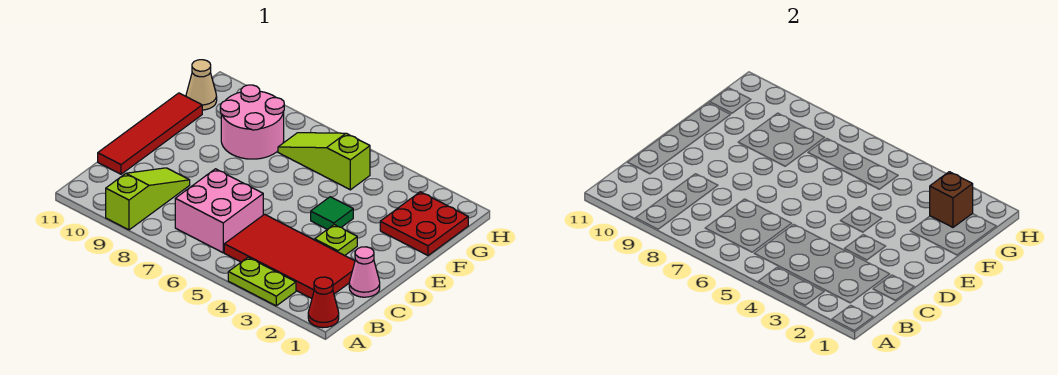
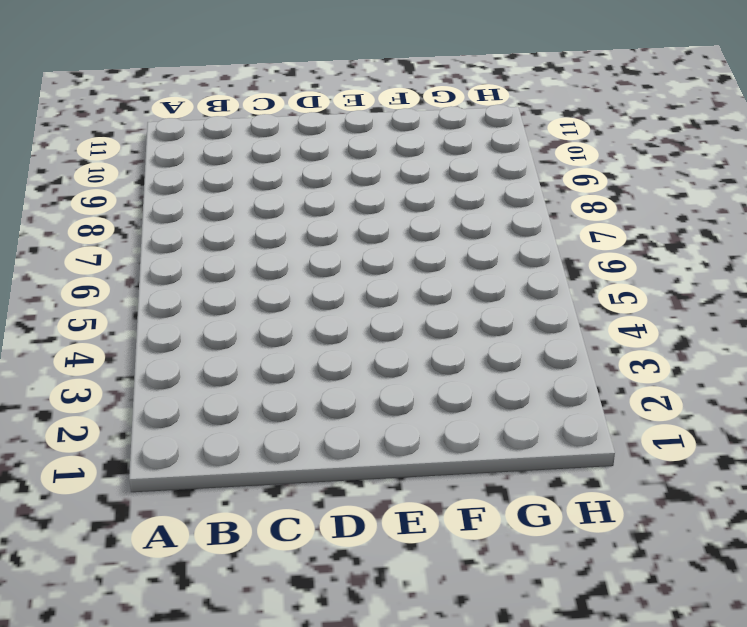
none -> red 1x1 cone [308,277,339,328]
none -> lime 1x2 plate [228,257,296,306]
none -> lime 1x3 slope [106,168,190,230]

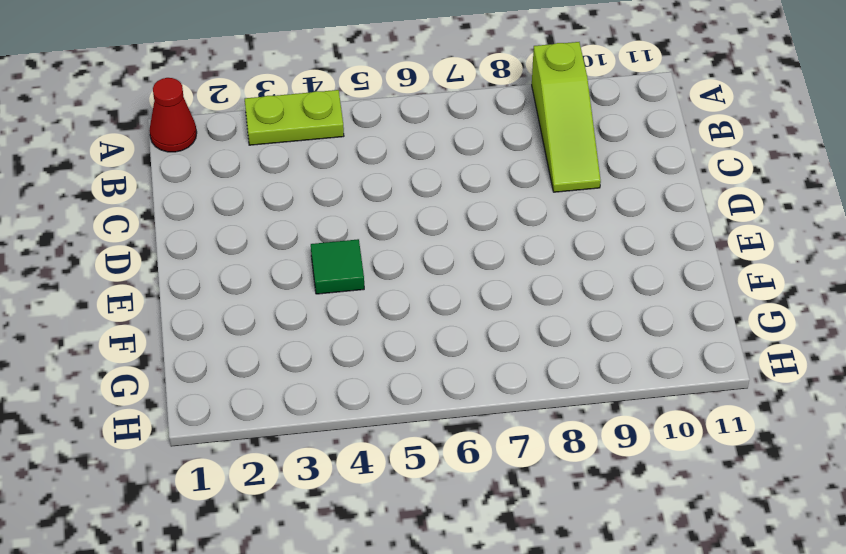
none -> red 2x4 tile [224,214,355,298]
none -> pink 2x2 brick [175,169,263,253]
none -> pink 1x1 cone [349,247,380,297]

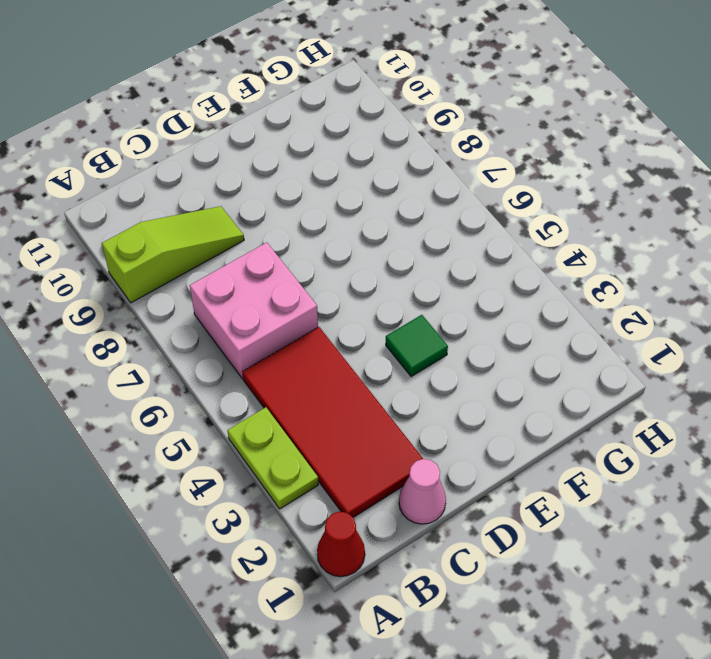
none -> red 1x4 tile [98,93,202,174]
none -> lime 1x1 plate [315,225,357,256]
none -> red 2x2 plate [380,192,468,255]

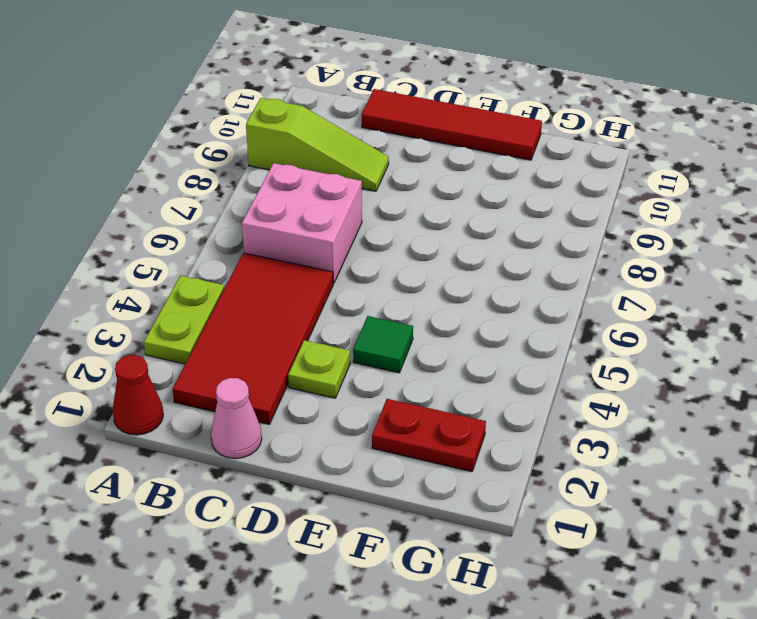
red 1x2 plate [372,399,486,472] -> red 2x2 plate [380,192,468,255]
none -> pink 2x2 round brick [220,85,284,159]
none -> lime 1x3 slope [278,133,370,190]
none -> tan 1x1 cone [186,60,217,110]

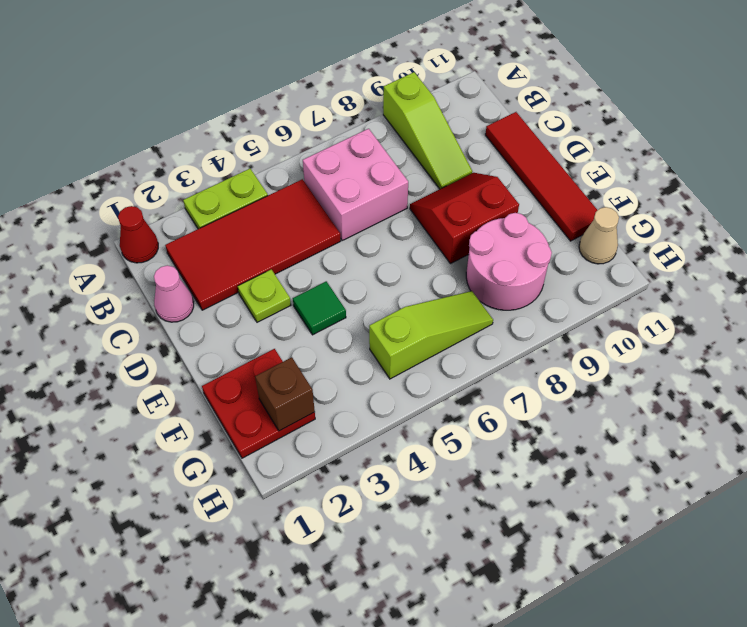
red 2x2 slope [410,173,519,264] -> none

